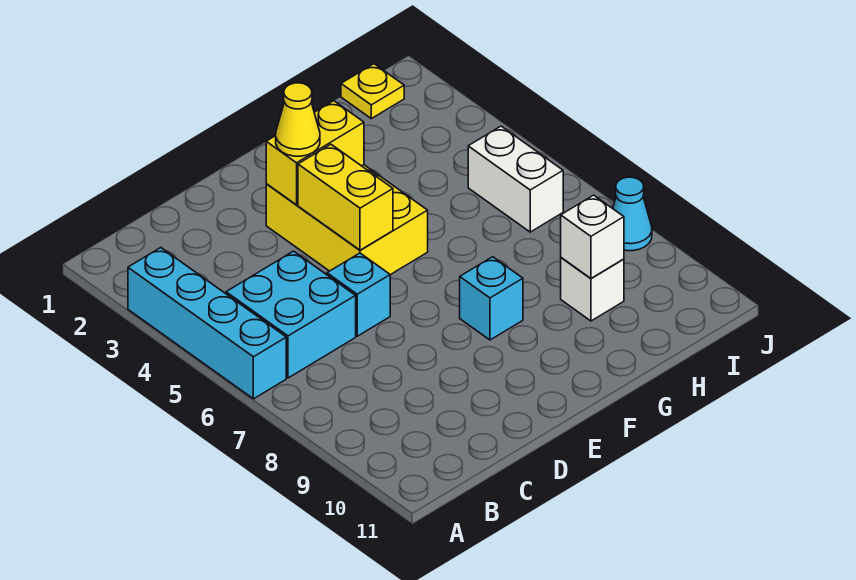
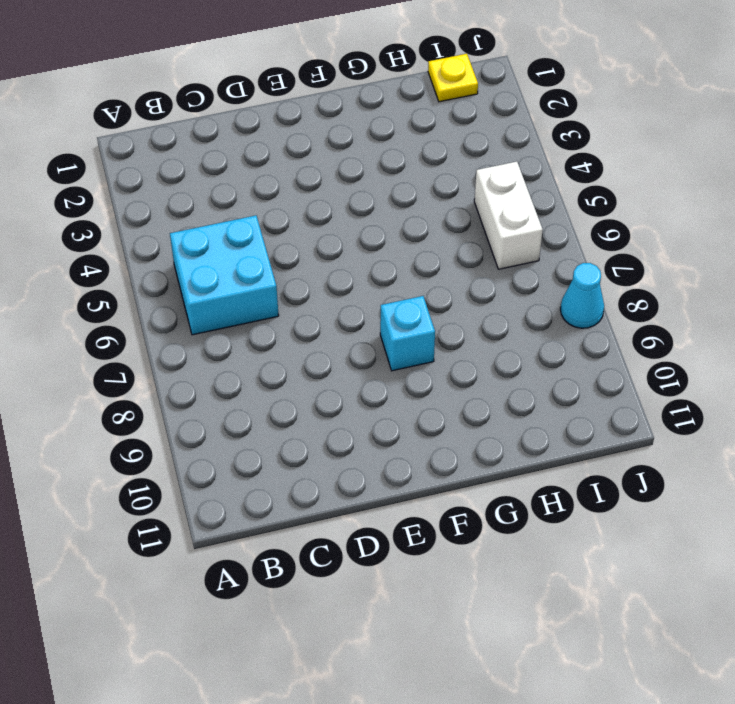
none -> cyan 1x4 brick [128,248,286,399]
none -> cyan 1x1 brick [327,253,390,336]
none -> yellow 2x3 brick [266,165,428,275]

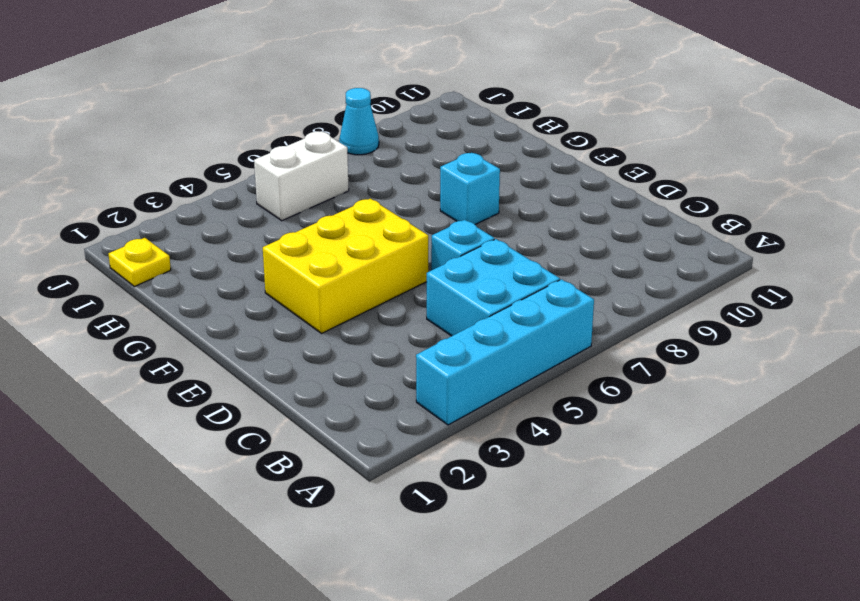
none -> white 1x1 brick [561,258,624,321]
none -> yellow 1x2 brick [266,101,364,205]
none -> yellow 1x2 brick [298,144,393,250]

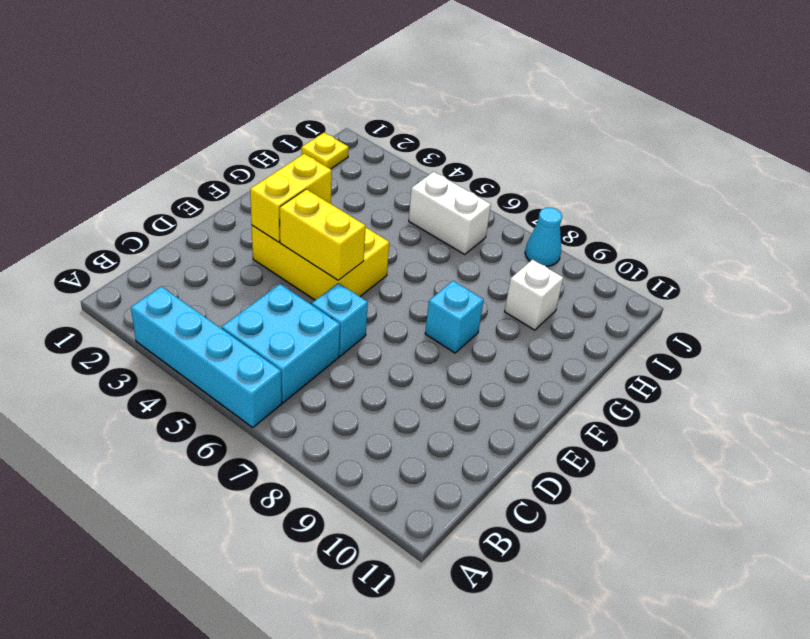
none -> white 1x1 brick [561,195,624,278]
none -> yellow 1x1 cone [276,83,320,156]

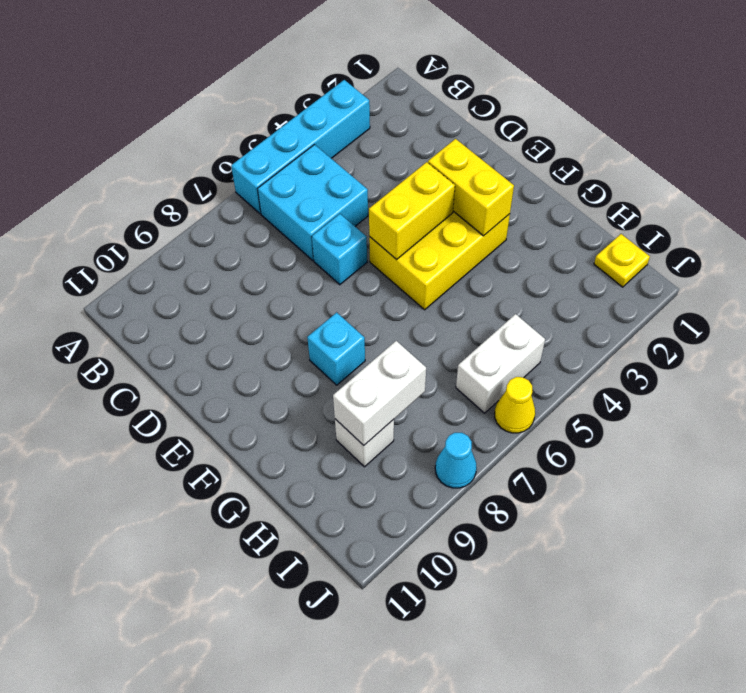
white 1x2 brick [333,341,426,445] -> white 1x1 brick [561,195,624,278]
yellow 1x1 cone [495,377,535,433] -> yellow 1x1 cone moved to [276,83,320,156]

